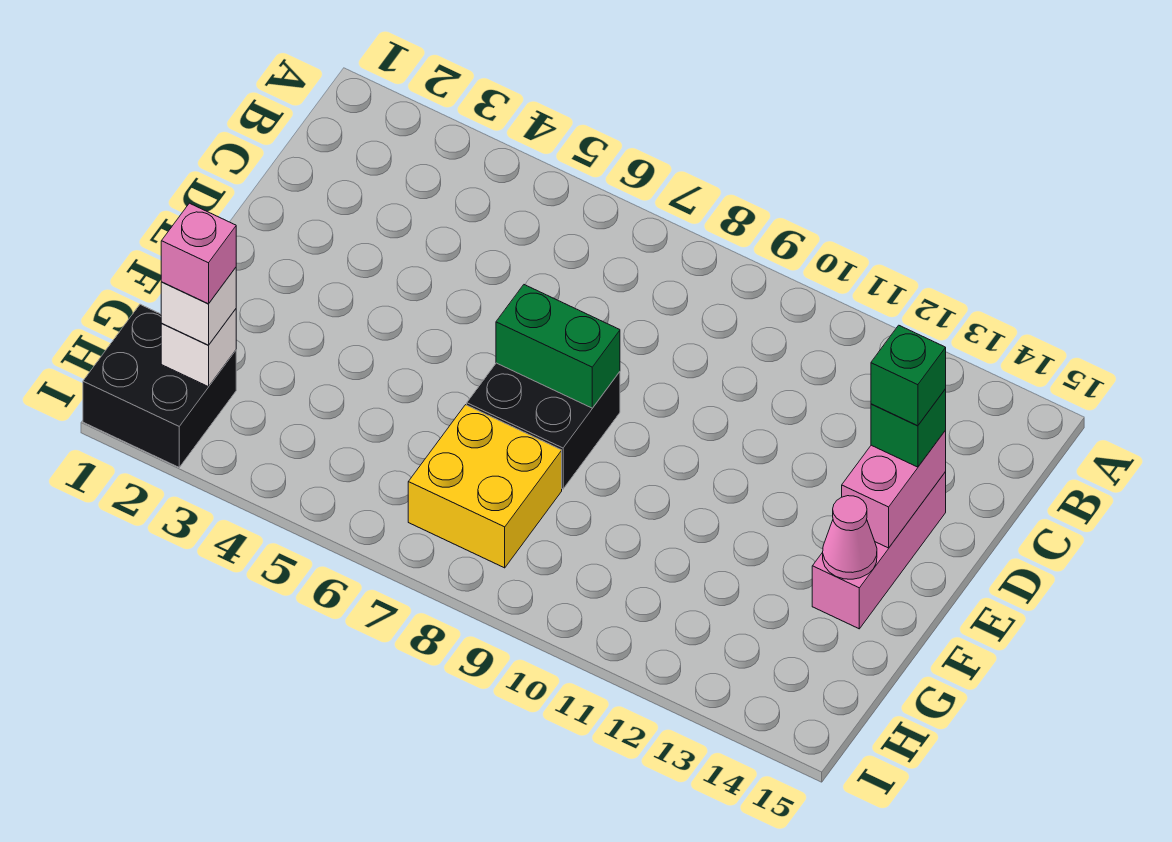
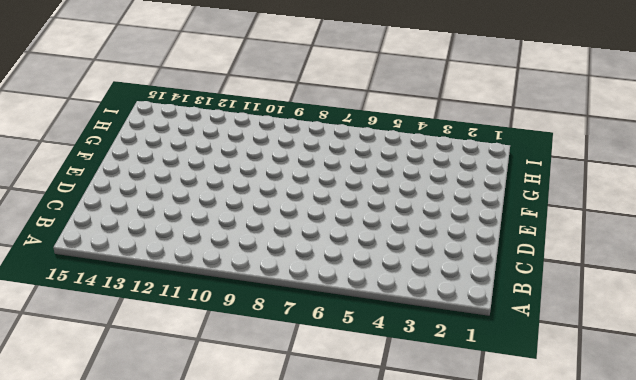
none -> pink 1x3 brick [812,472,946,629]
none -> black 2x2 brick [467,363,620,489]
none -> yellow 2x2 brick [408,405,562,568]

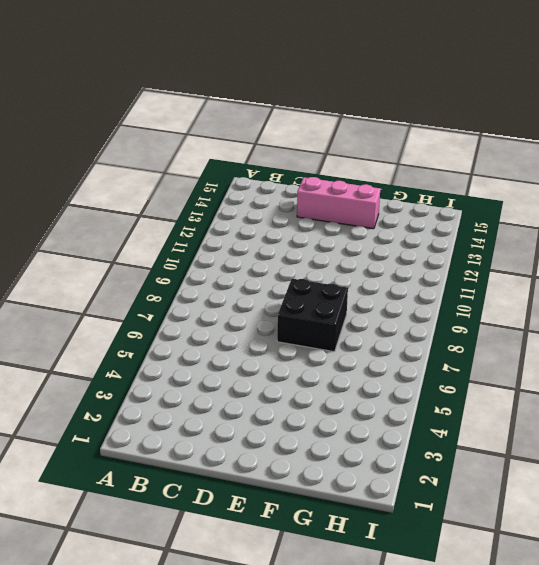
none -> yellow 2x2 brick [408,405,562,568]
none -> black 2x2 brick [83,304,236,467]
none -> pink 1x2 brick [842,430,946,548]

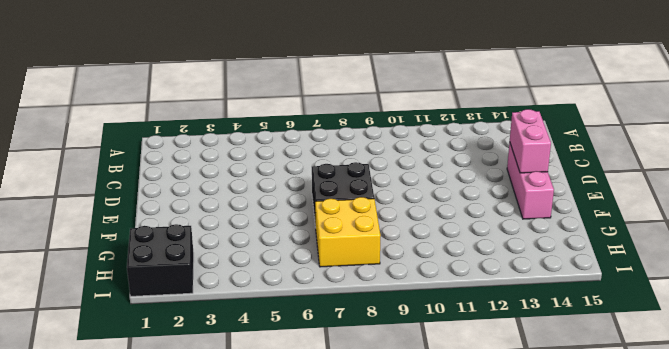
none -> green 1x2 brick [496,285,620,408]
none -> pink 1x1 cone [823,496,877,579]
none -> white 1x1 brick [161,309,236,387]

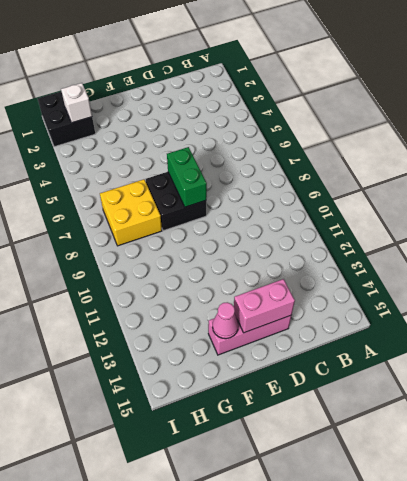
none -> green 1x1 brick [871,389,946,467]
none -> white 1x1 brick [161,268,236,345]
none -> green 1x1 brick [871,325,946,426]

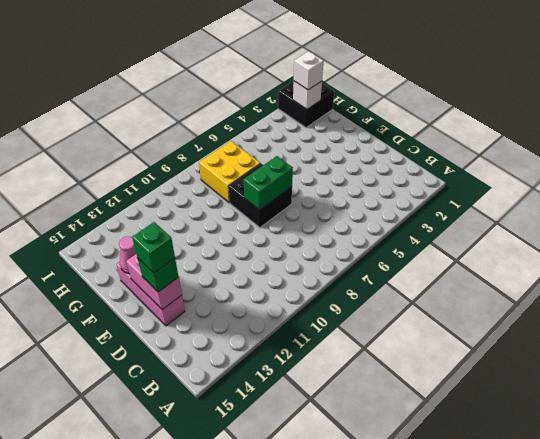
none -> pink 1x1 brick [161,203,236,304]

